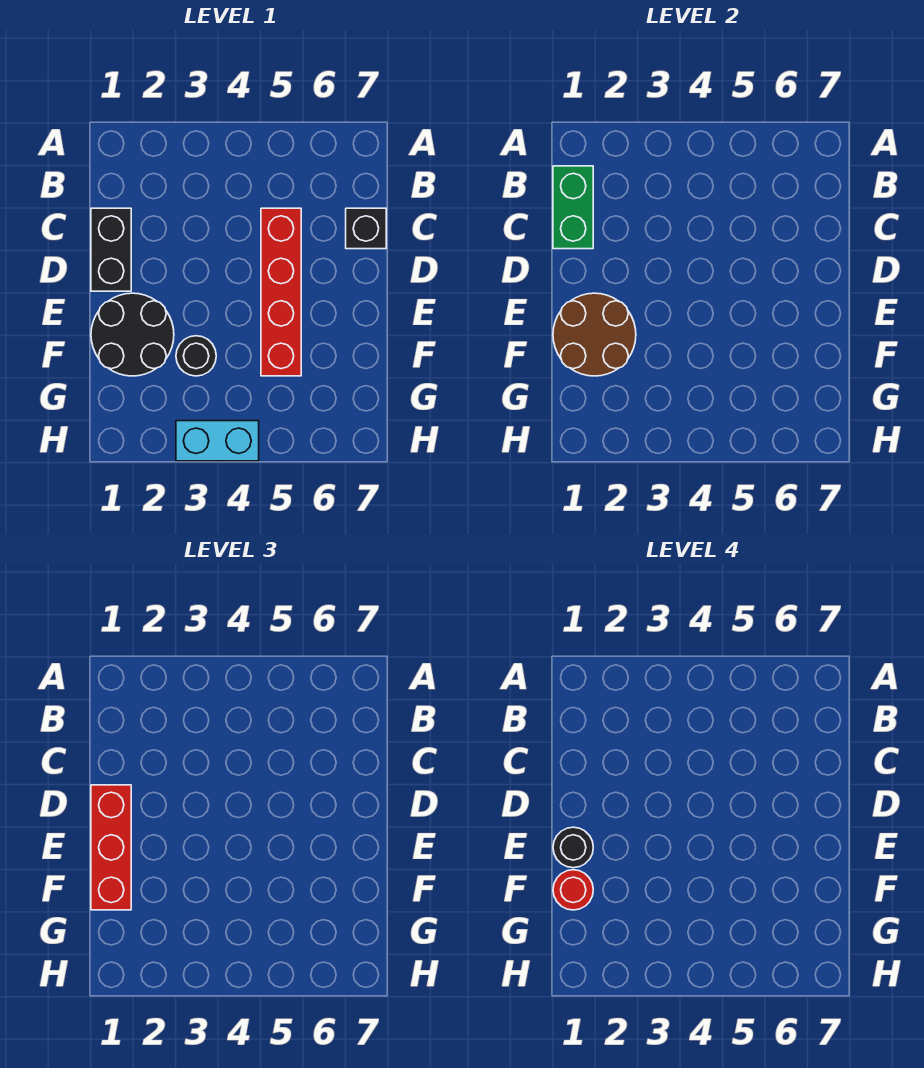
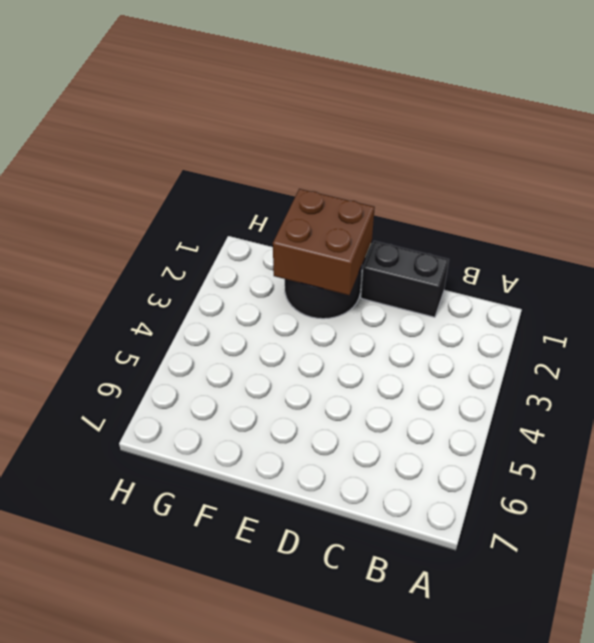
brown 2x2 brick [273,189,375,295] -> brown 2x2 round brick [553,293,636,376]
none -> red 1x4 brick [261,208,301,376]
none -> black 1x1 brick [346,208,386,249]

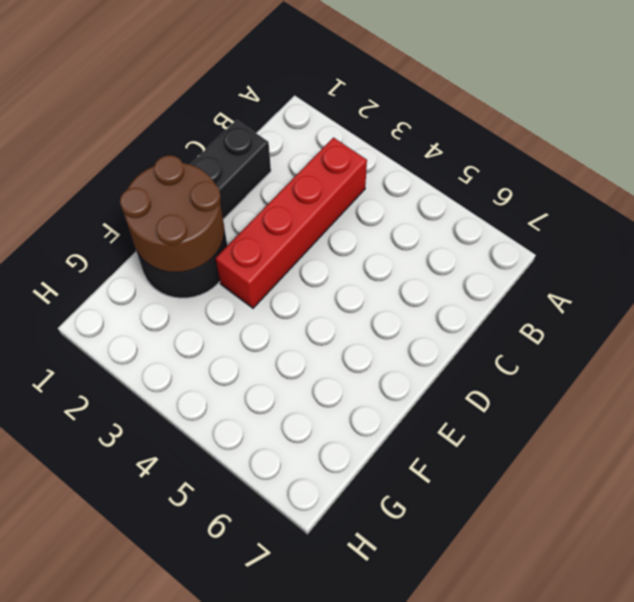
red 1x4 brick [216,138,367,308] -> red 1x4 brick moved to [261,208,301,376]
none -> black 1x1 brick [346,208,386,249]
none -> black 1x1 round brick [176,336,216,376]

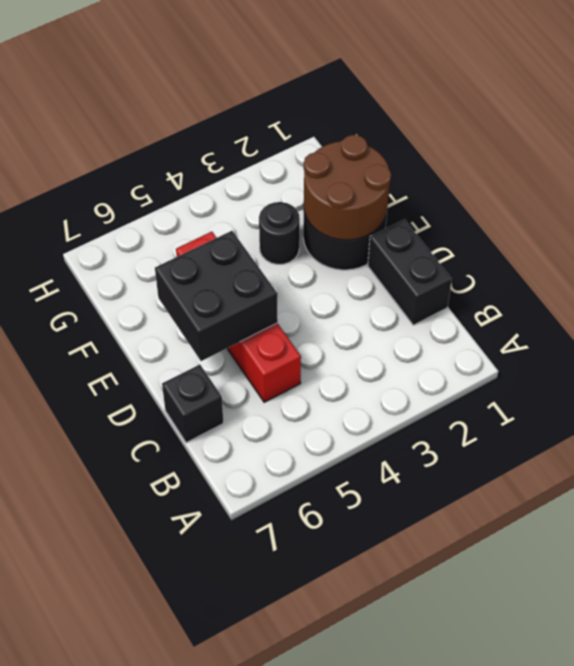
black 2x2 brick [155,231,278,361] -> none
none -> cyan 1x2 brick [176,421,259,461]
none -> green 1x2 brick [553,166,593,249]

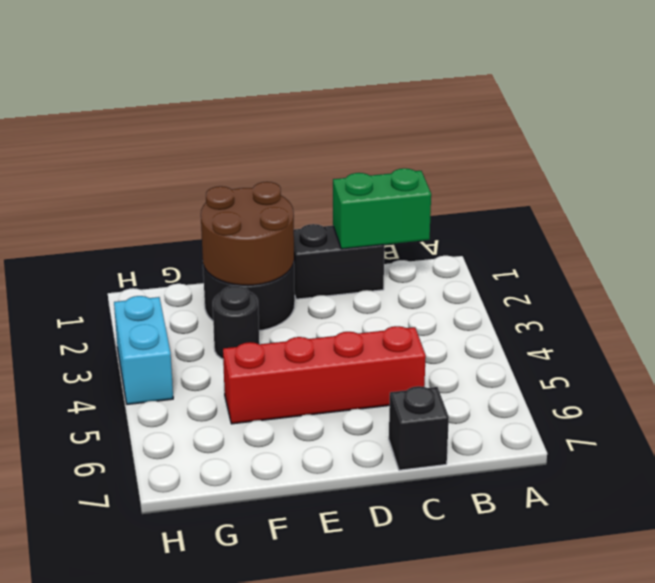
none -> red 1x3 brick [91,785,131,910]
none -> black 1x1 round brick [553,827,593,868]

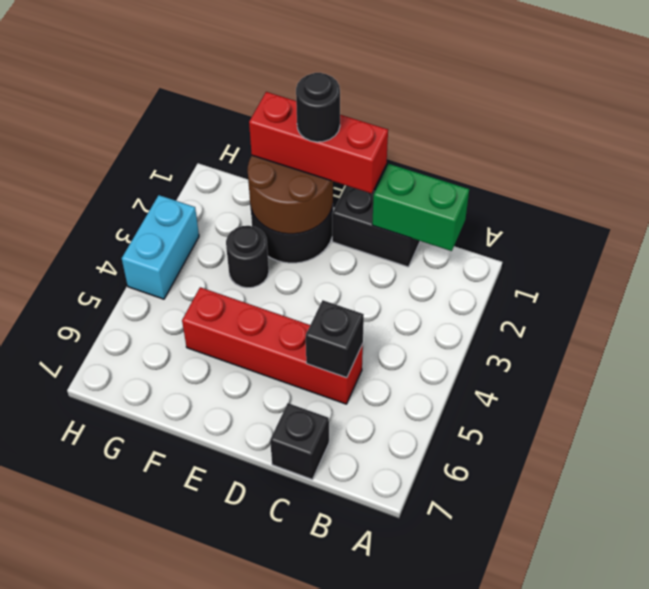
black 1x1 brick [306,300,364,378] -> none
none -> red 1x1 round brick [553,870,593,910]

